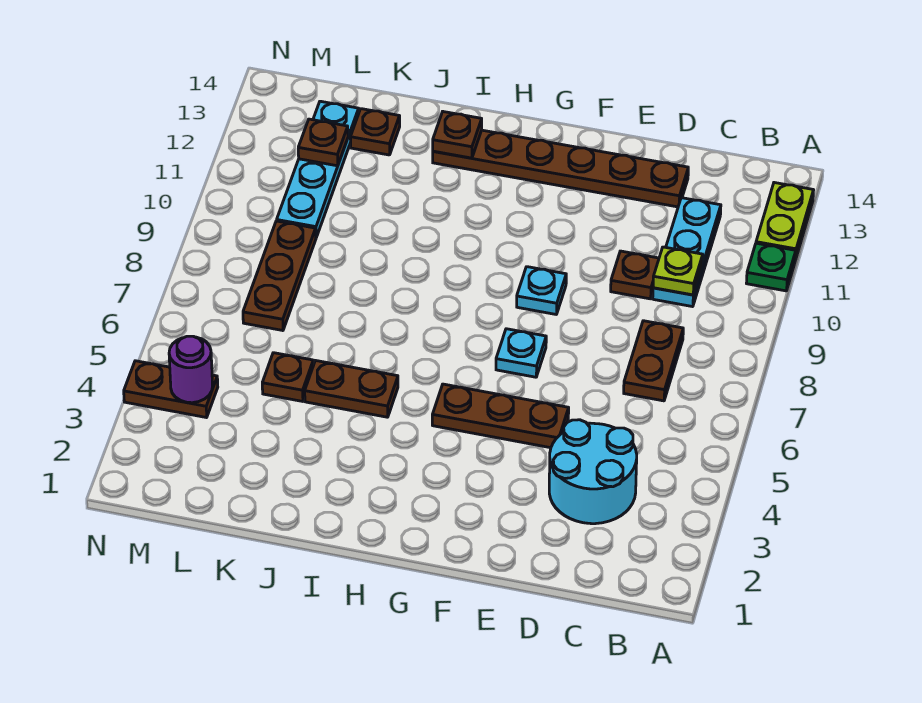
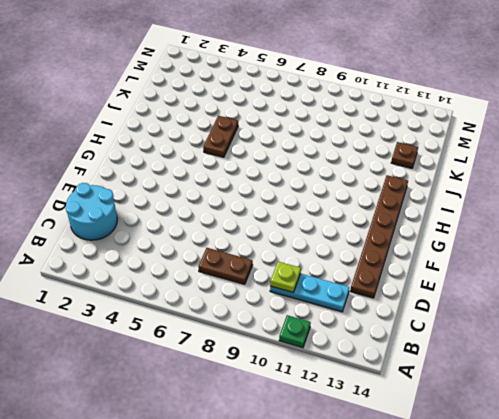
cyan 2x2 round brick [66,183,117,240] -> cyan 2x2 round brick moved to [549,420,637,524]
none -> lime 1x2 plate [756,183,814,260]
none -> brown 1x1 plate [611,251,659,299]
none -> brown 1x3 plate [432,384,569,448]

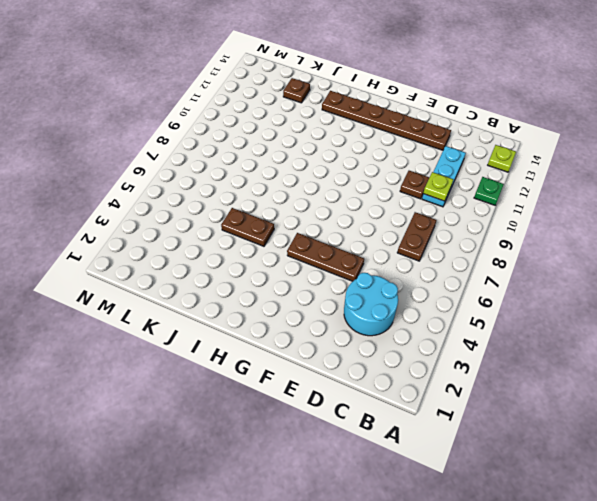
lime 1x1 plate [488,145,516,172] -> lime 1x2 plate [756,183,814,260]
none -> cyan 1x1 plate [496,329,546,377]
none -> cyan 1x1 plate [517,267,566,314]
none -> brown 1x1 plate [262,353,313,401]

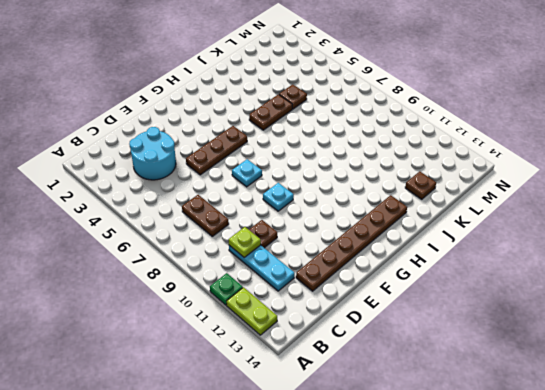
none -> brown 1x3 plate [243,221,316,331]
none -> cyan 1x4 plate [277,101,359,237]
none -> brown 1x2 plate [124,361,218,418]

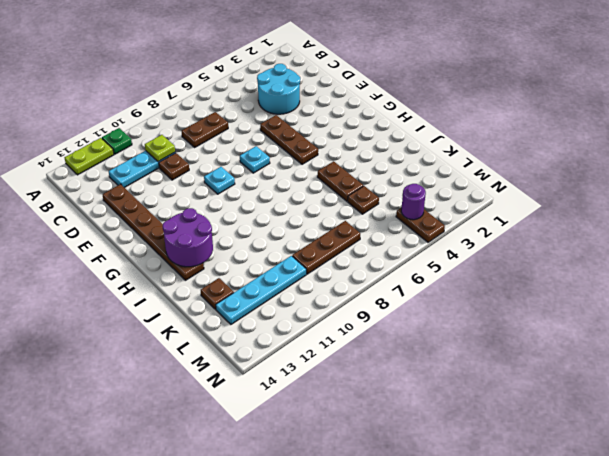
purple 2x2 round brick [163,208,213,267] -> brown 1x1 plate [433,112,482,158]
none -> brown 1x1 plate [298,119,348,166]

